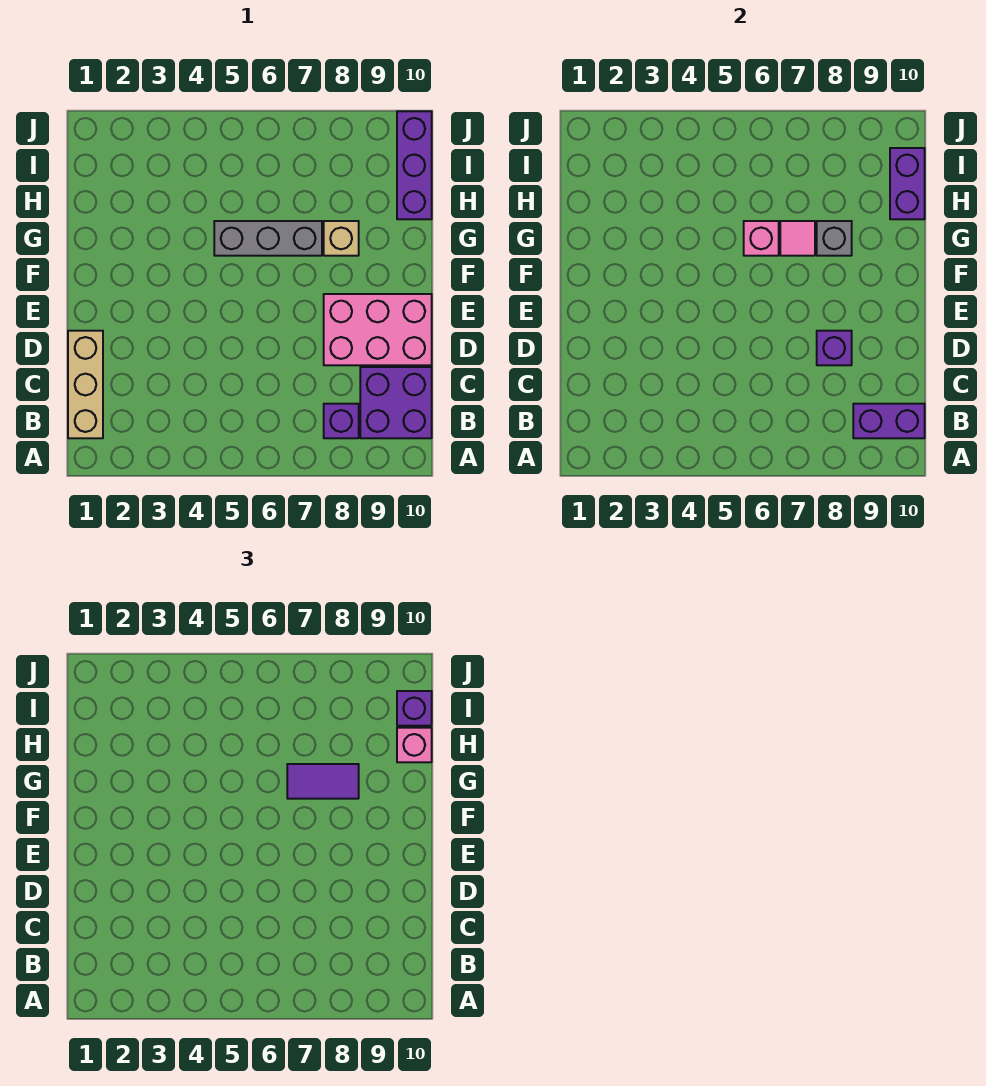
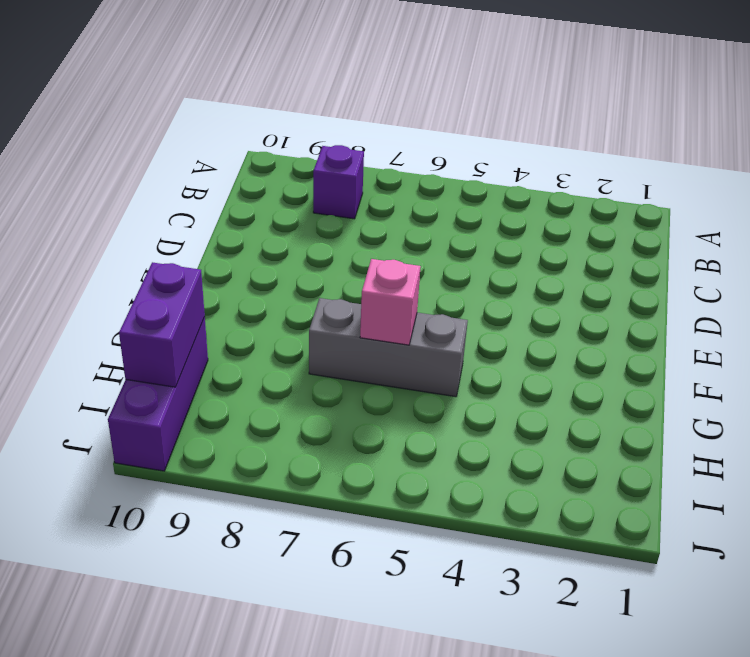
none -> tan 1x3 brick [68,331,103,438]
none -> purple 2x2 brick [360,367,432,438]
none -> pink 2x3 brick [324,294,432,365]

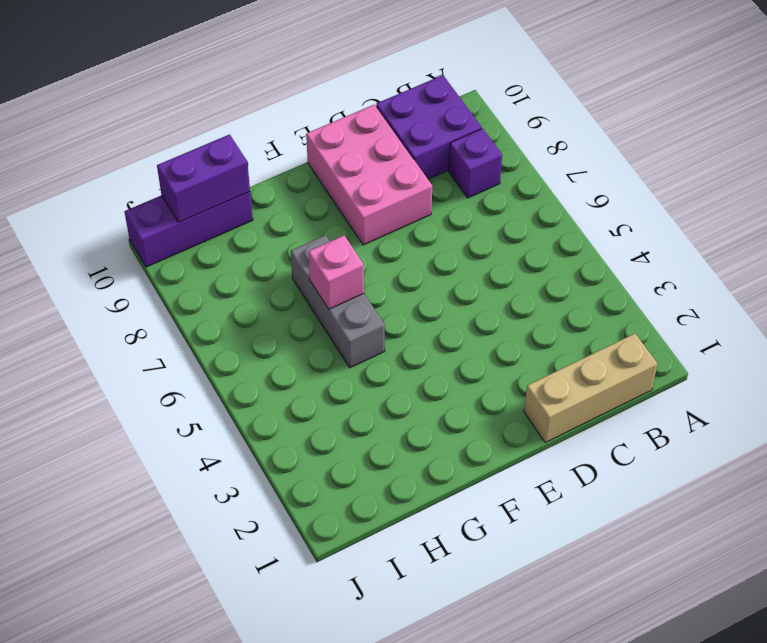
none -> tan 1x1 brick [324,221,359,256]
none -> purple 1x2 brick [853,404,925,438]
none -> purple 1x1 brick [817,331,852,365]

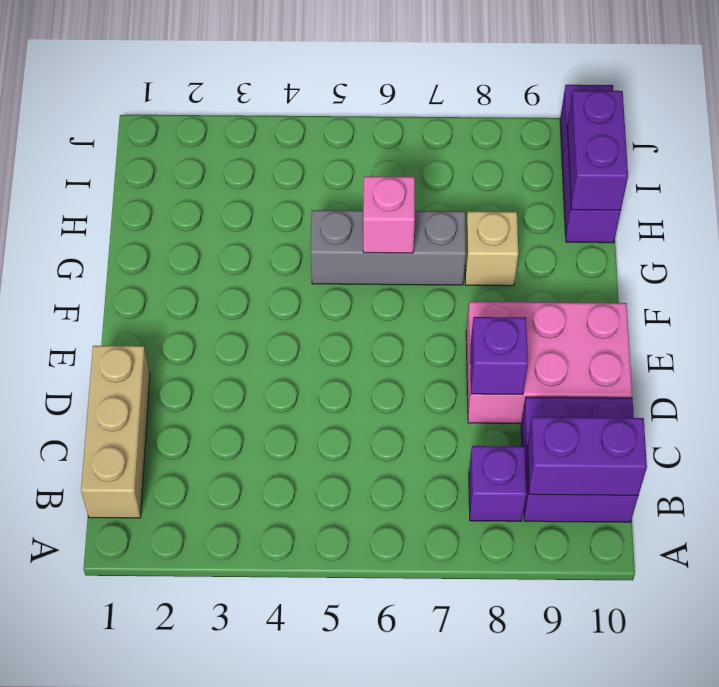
none -> pink 1x1 tile [780,221,815,256]
none -> grey 1x1 brick [817,221,852,256]
none -> purple 1x2 tile [287,764,359,799]

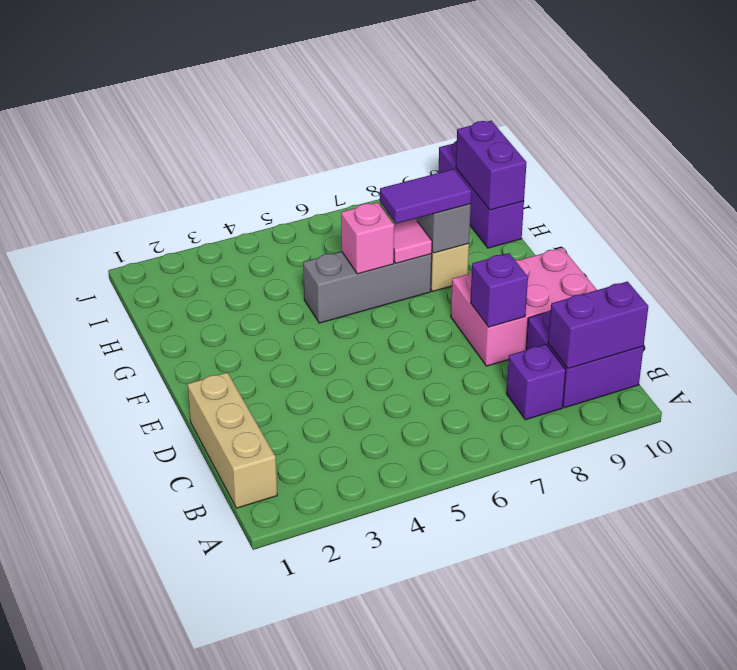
none -> pink 1x1 brick [397,728,432,762]
none -> purple 1x1 brick [397,691,432,726]

